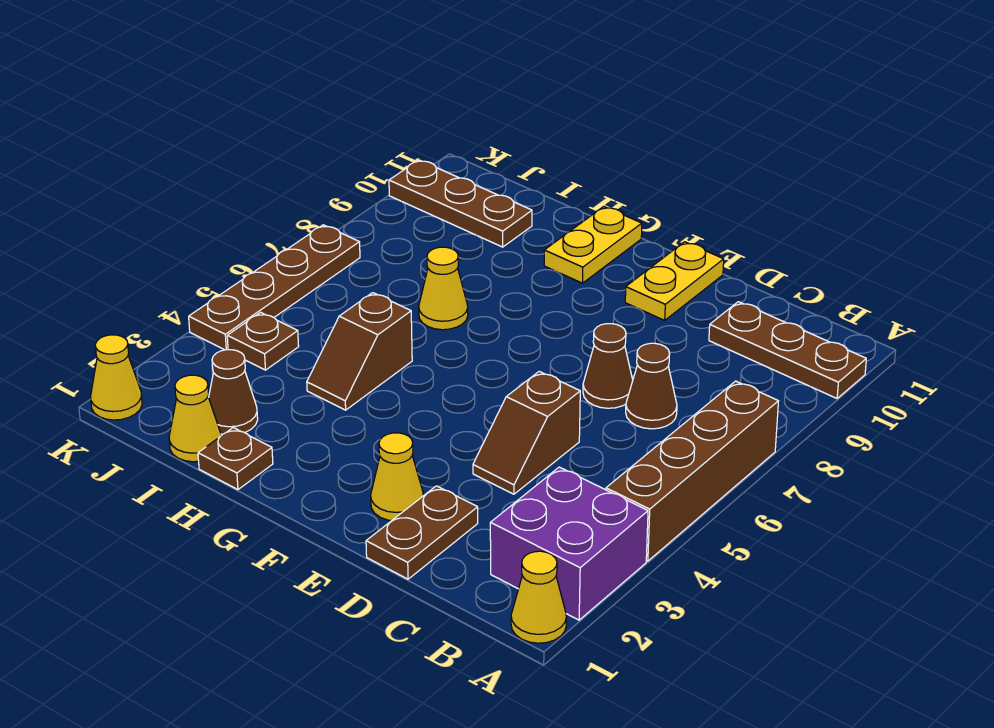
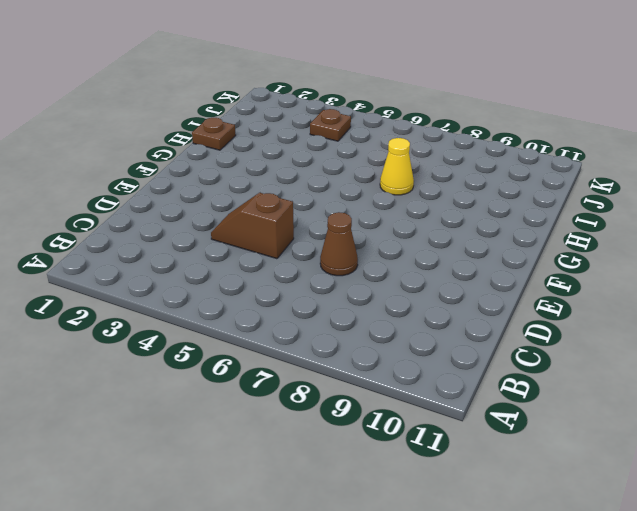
none -> yellow 1x1 cone [511,551,567,643]
none -> purple 2x2 brick [490,467,648,620]
none -> brown 1x4 brick [606,381,779,561]

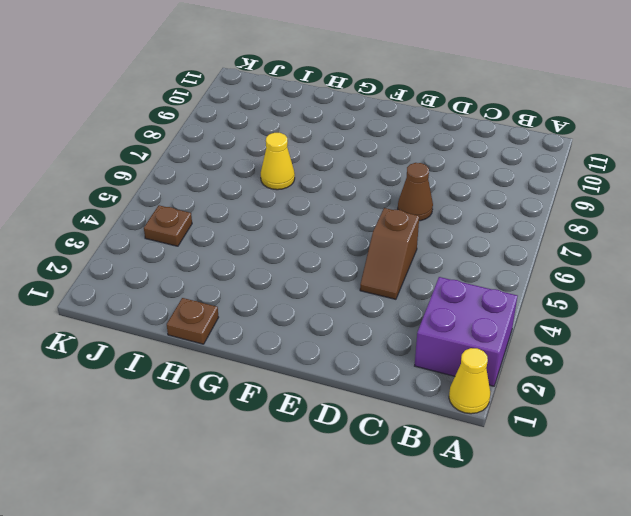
none -> brown 1x4 brick [606,381,779,561]
none -> brown 1x3 plate [709,302,866,398]
none -> brown 1x1 cone [626,343,677,429]

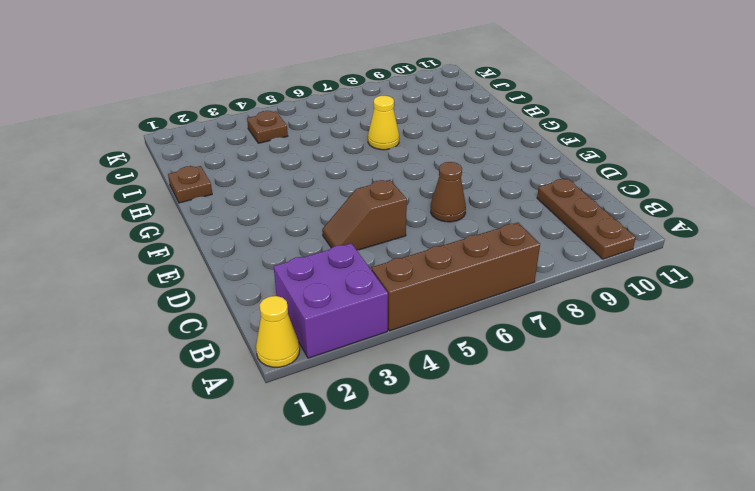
none -> brown 1x1 cone [626,343,677,429]
none -> brown 1x2 plate [366,486,478,579]
none -> yellow 1x1 cone [371,433,423,521]

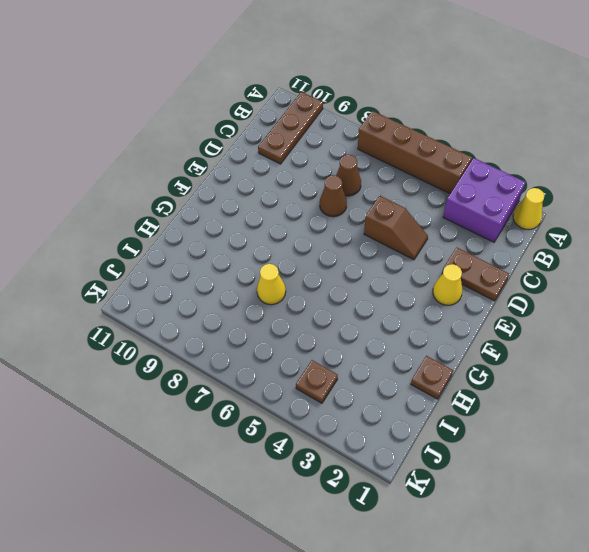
none -> yellow 1x2 plate [625,242,724,320]
none -> yellow 1x2 plate [544,207,642,283]
none -> brown 1x2 slope [307,293,412,410]

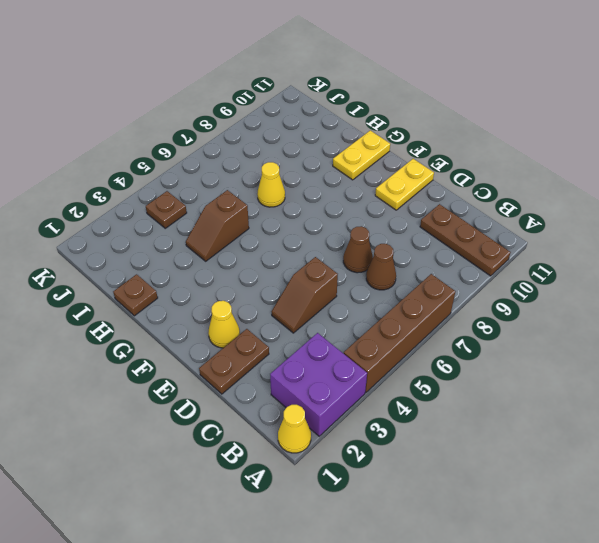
none -> yellow 1x1 cone [169,375,221,462]
none -> brown 1x1 cone [209,350,258,434]
none -> brown 1x3 plate [389,160,532,247]

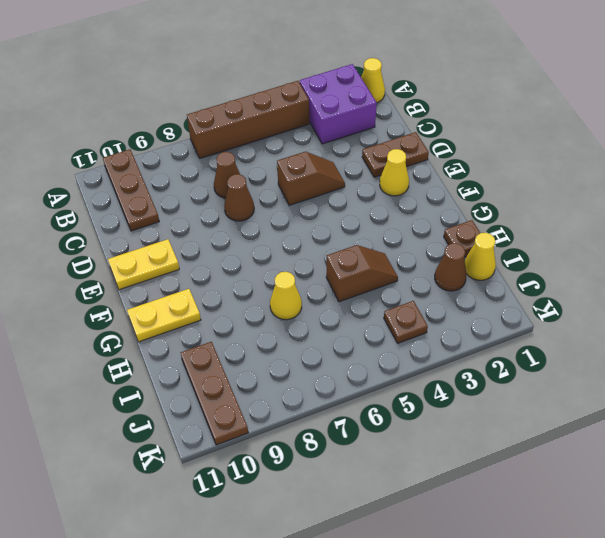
none -> yellow 1x1 cone [91,335,142,420]
none -> brown 1x4 plate [189,225,360,350]

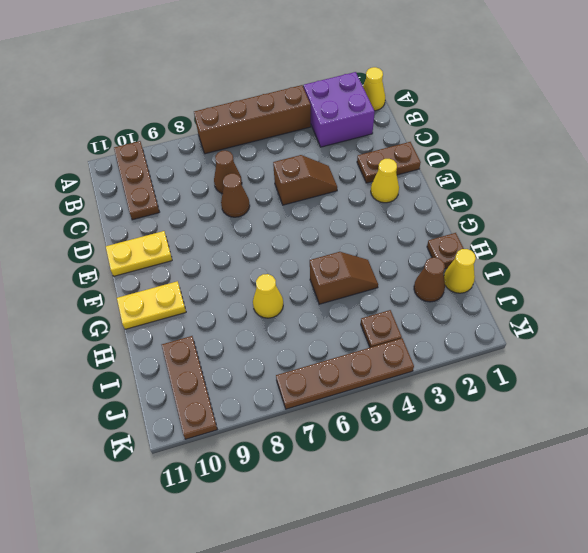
none -> yellow 1x1 cone [91,335,142,420]

